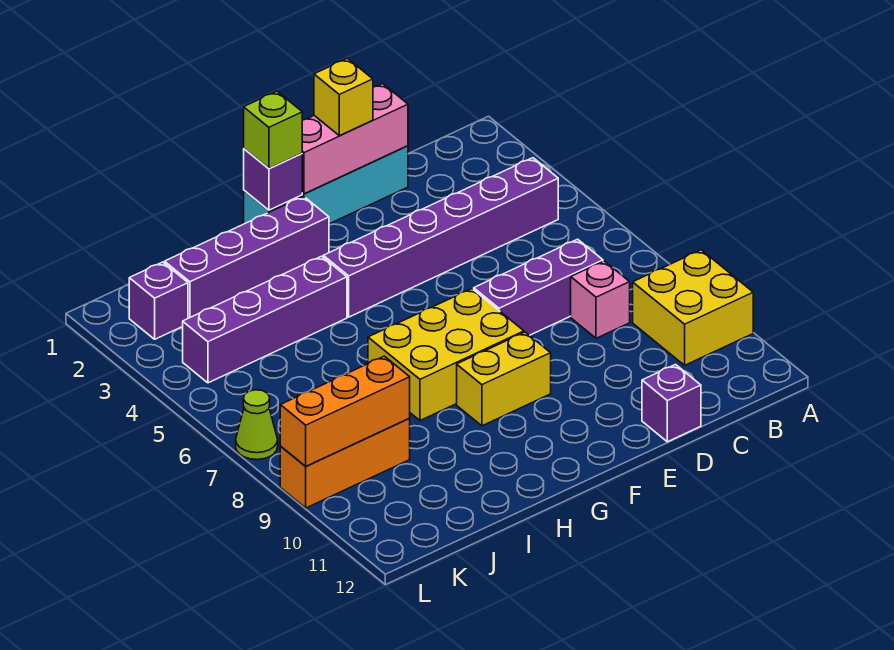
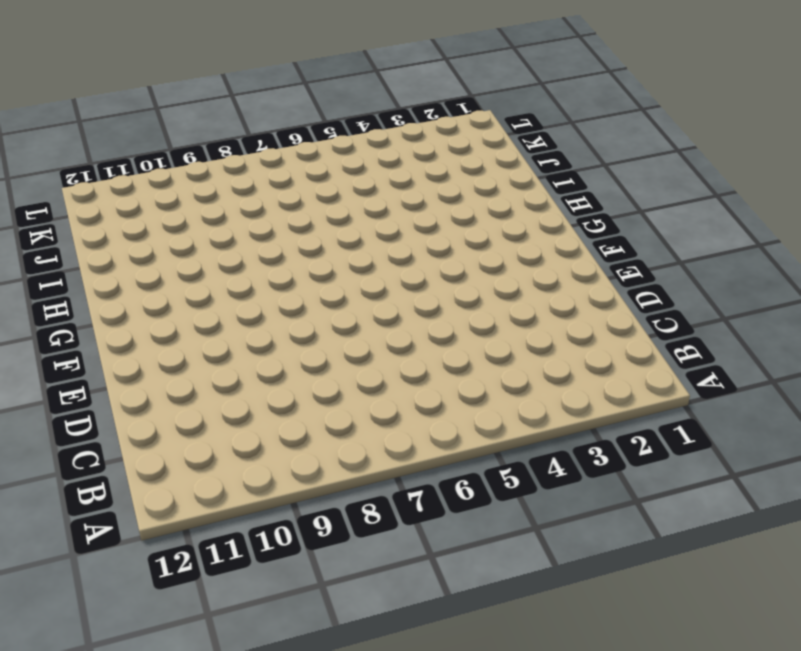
none -> yellow 2x2 brick [633,250,753,365]
none -> purple 1x6 brick [323,158,558,317]
none -> purple 1x3 brick [474,239,603,335]

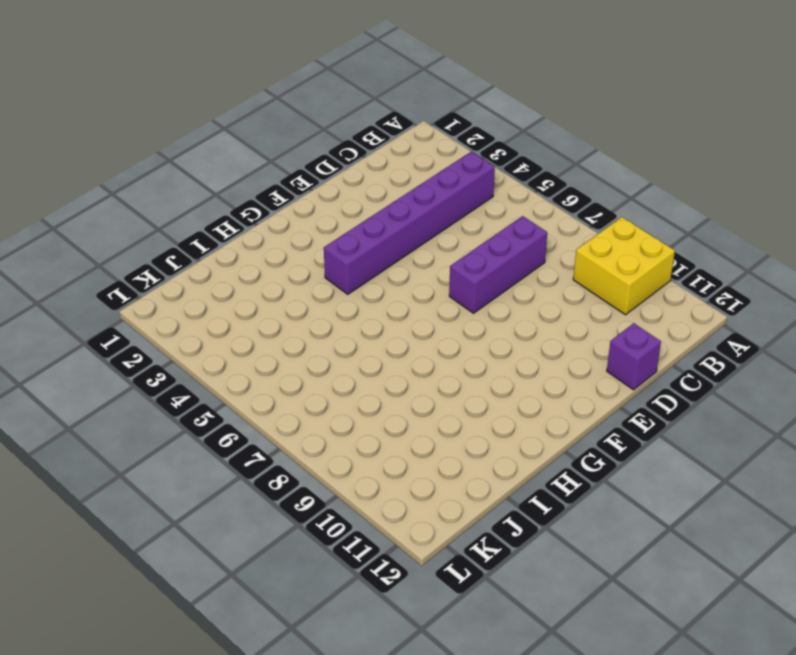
none -> pink 1x1 brick [571,261,630,338]
none -> cyan 1x4 brick [244,146,408,224]
none -> yellow 2x3 brick [368,289,524,421]

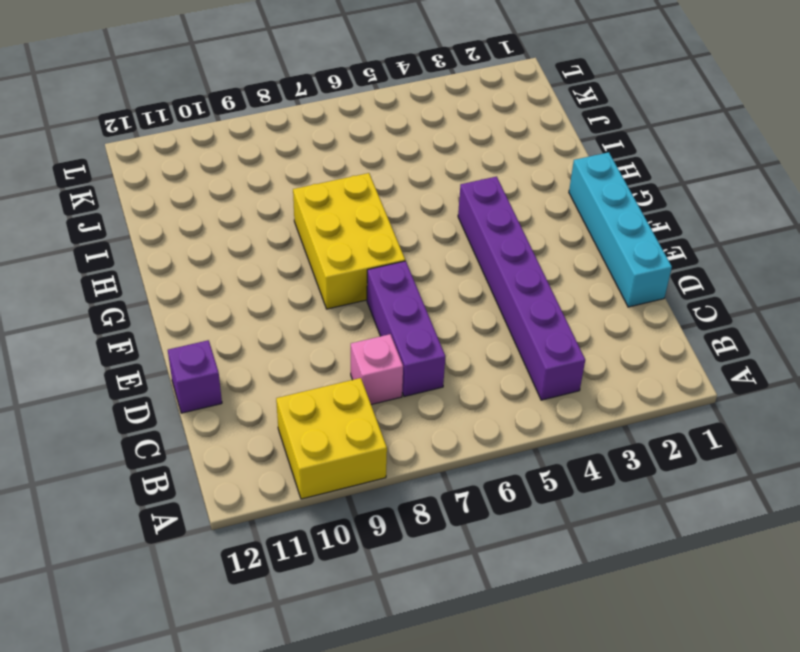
none -> yellow 1x2 brick [457,332,551,426]
none -> purple 1x4 brick [165,196,329,318]
none -> purple 1x4 brick [183,256,347,383]

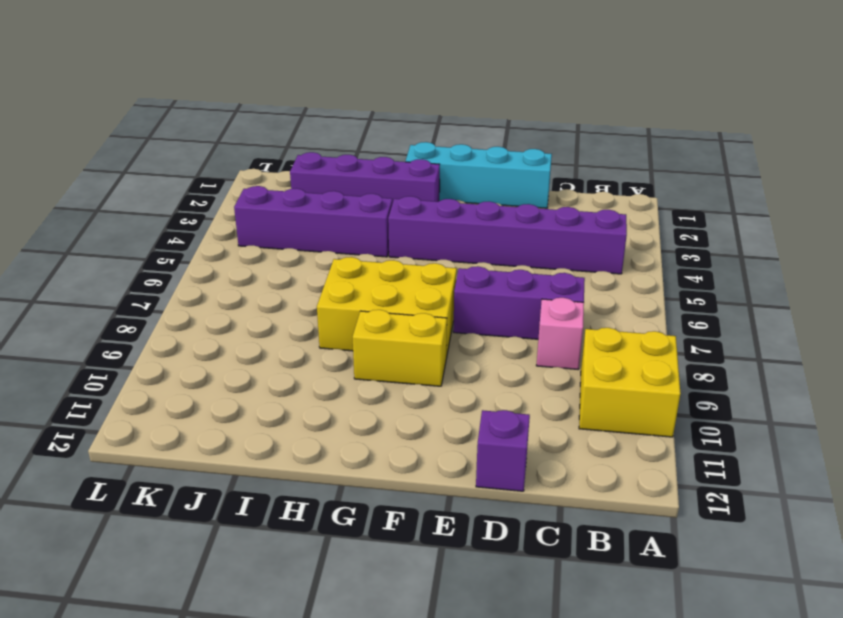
none -> orange 1x3 brick [280,419,410,508]
none -> purple 1x1 brick [129,262,188,339]
none -> lime 1x1 cone [236,390,278,460]

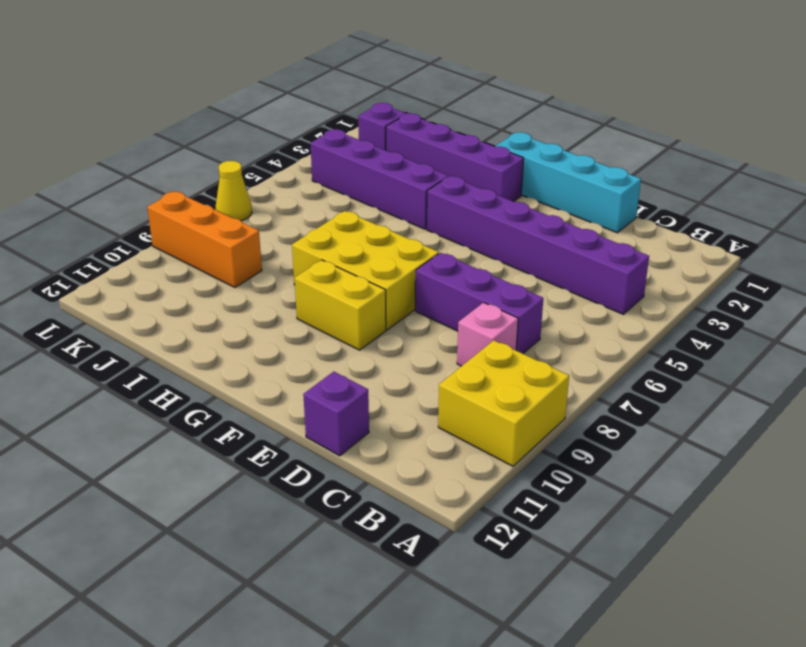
yellow 1x1 cone [216,161,252,221] -> lime 1x1 cone [236,390,278,460]
none -> pink 1x3 brick [302,84,408,194]
none -> purple 1x1 brick [244,149,302,210]
none -> orange 1x3 brick [280,356,410,466]

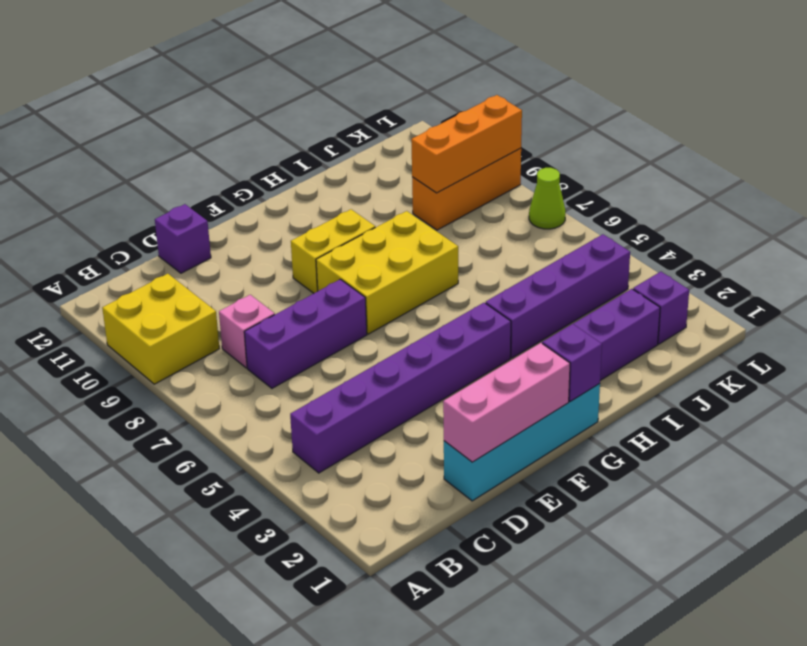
none -> yellow 1x1 brick [314,58,373,136]
none -> lime 1x1 brick [244,91,302,168]

